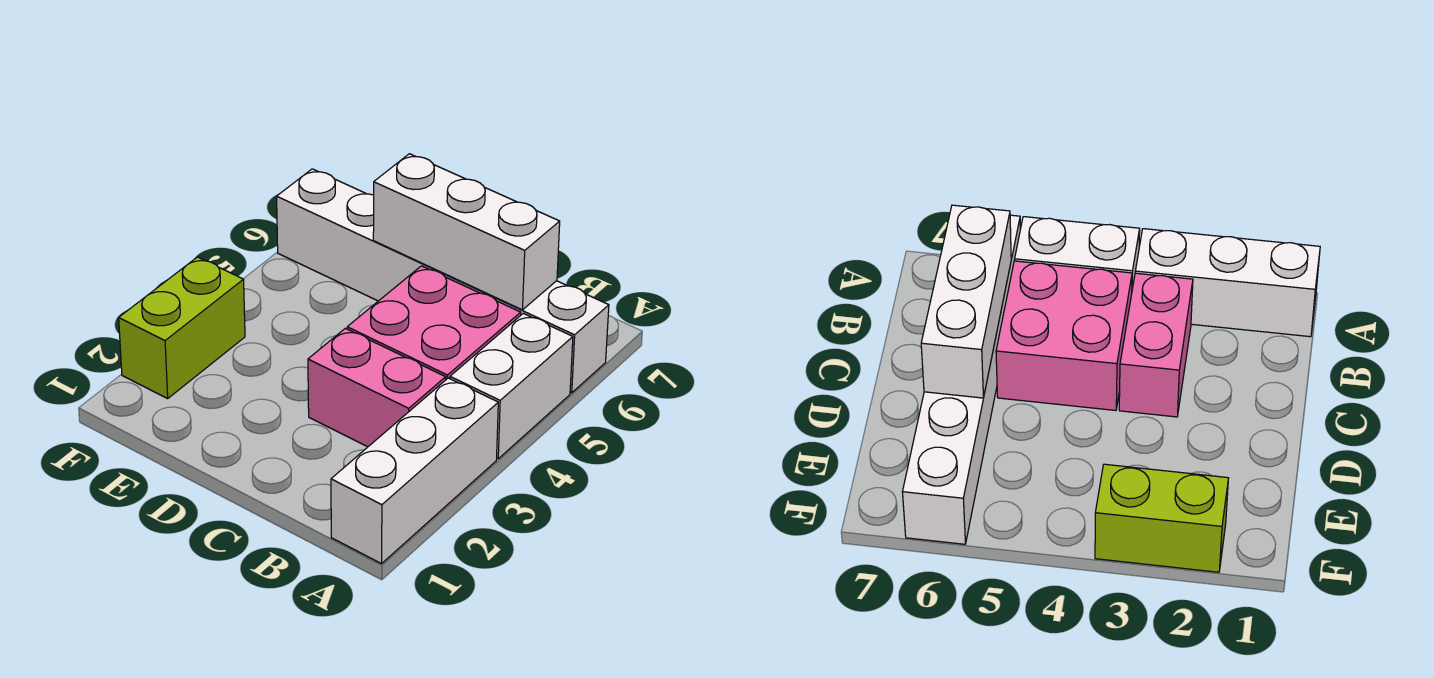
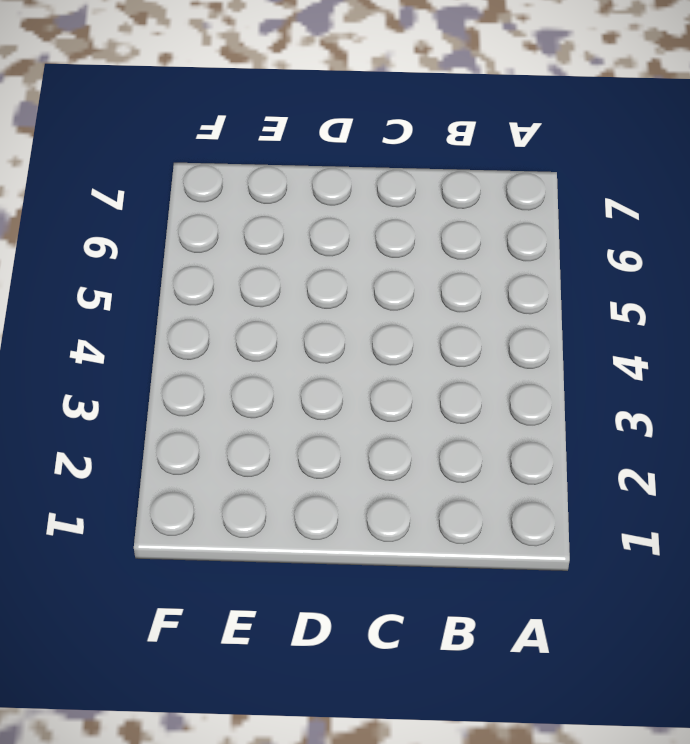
none -> white 1x3 brick [331,378,498,564]
none -> white 1x2 brick [450,313,573,459]

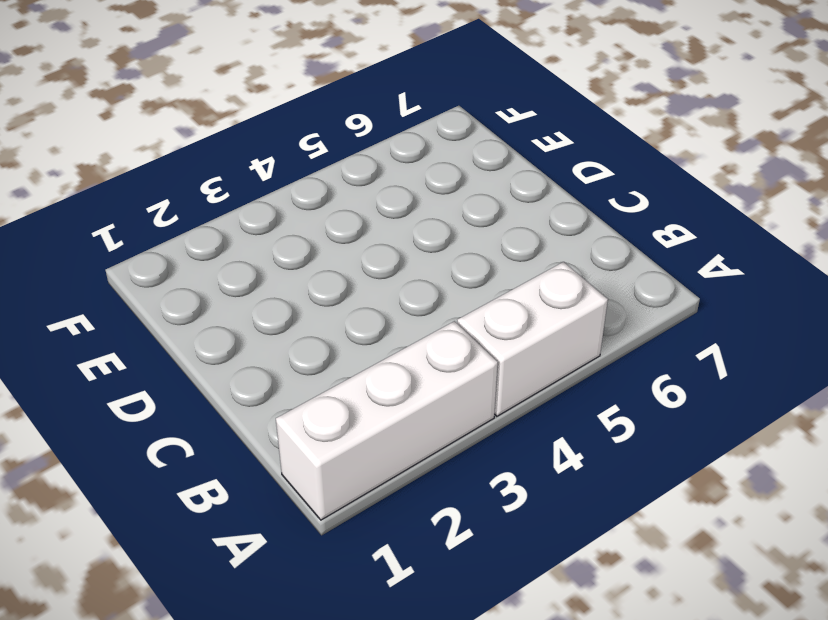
none -> white 1x6 brick [277,169,609,393]
none -> pink 1x2 brick [308,328,446,447]

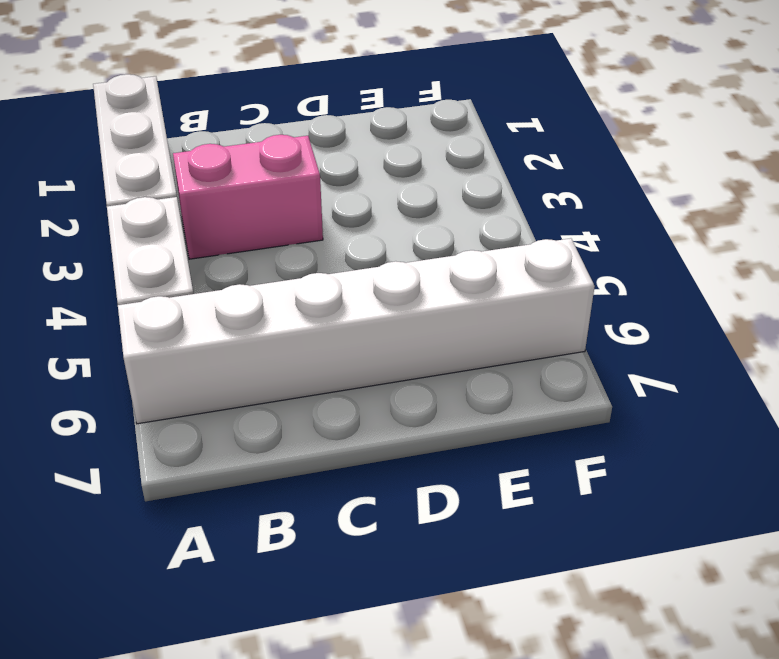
none -> pink 2x2 brick [347,266,521,379]
none -> lime 1x2 brick [119,257,245,399]

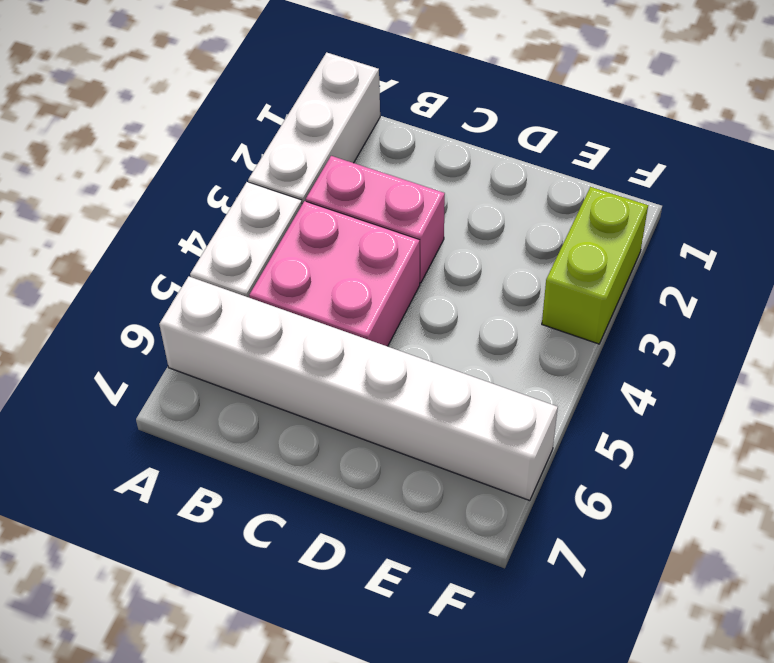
none -> white 1x3 brick [373,154,560,310]

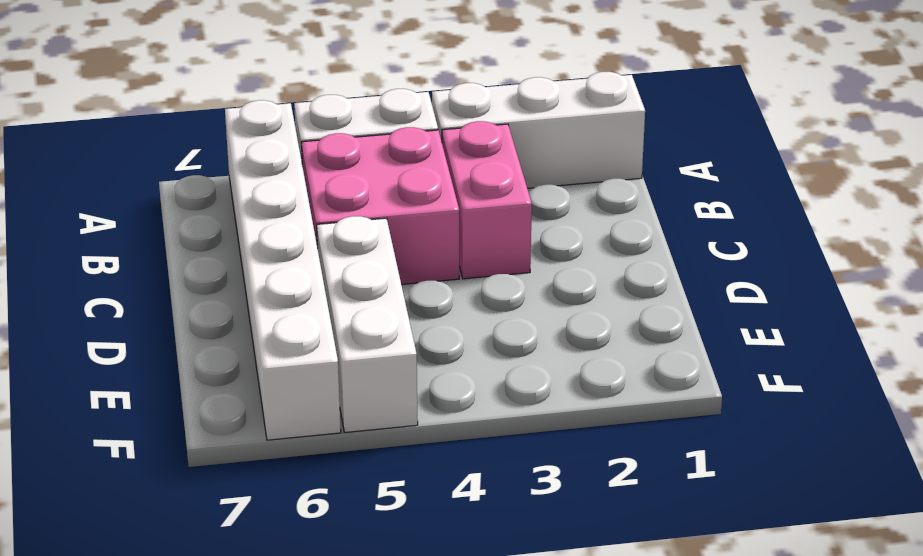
white 1x3 brick [317,216,418,432] -> white 1x3 brick moved to [373,154,560,310]
none -> lime 1x2 brick [119,257,245,399]

